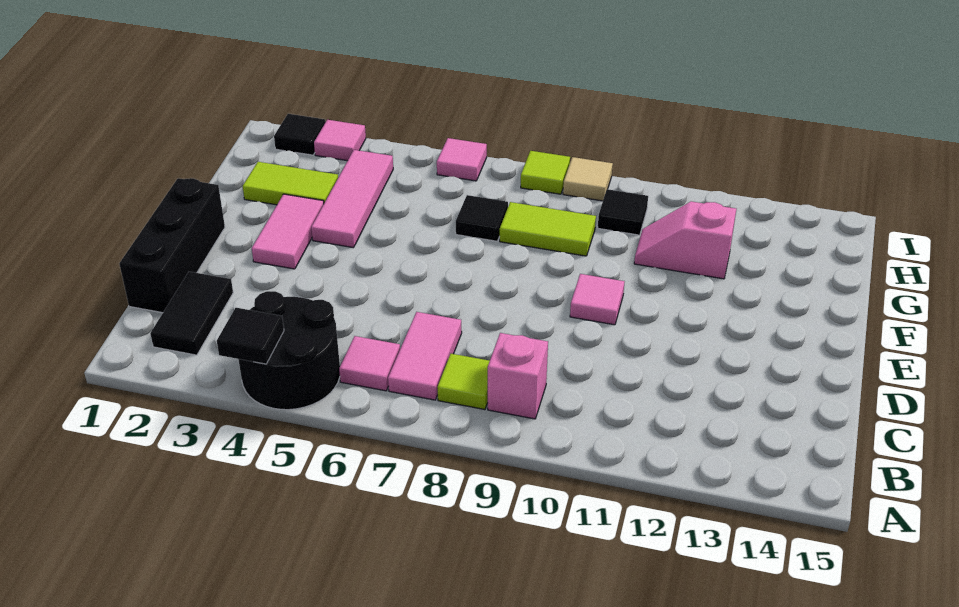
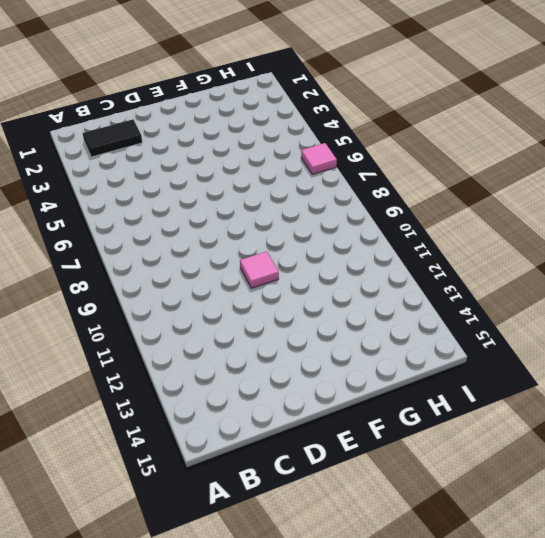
none -> black 2x2 round brick [238,291,340,410]
none -> pink 1x1 tile [339,336,400,391]
none -> pink 1x2 tile [388,312,462,400]

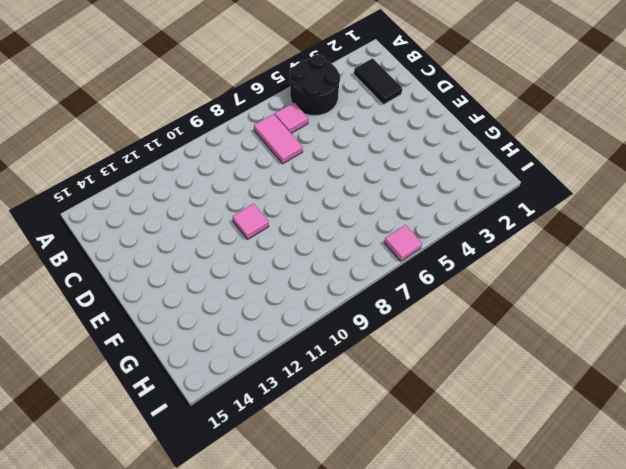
none -> lime 1x1 tile [438,354,490,409]
none -> pink 1x1 brick [488,333,548,419]
none -> black 1x3 brick [119,178,225,313]

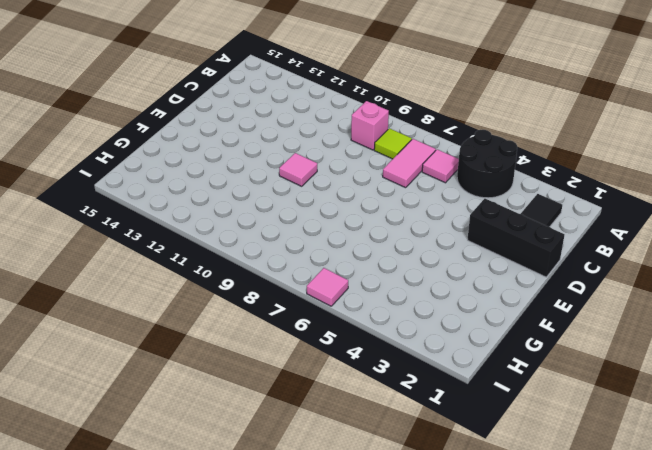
black 1x3 brick [467,199,565,277] -> black 1x3 brick turned to [119,178,225,313]
none -> pink 1x2 tile [252,194,324,269]
none -> pink 1x3 tile [311,150,393,248]
none -> lime 1x2 tile [243,162,338,205]

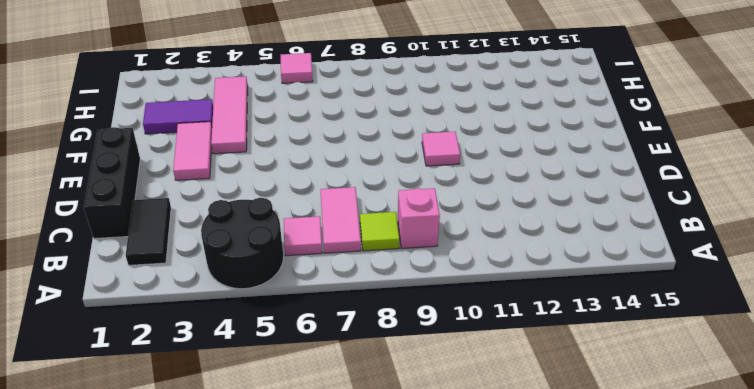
purple 1x2 tile [143,99,213,134] -> lime 1x2 tile [243,162,338,205]
none -> black 1x1 tile [456,195,508,241]
none -> lime 1x2 tile [500,202,596,256]
none -> pink 1x2 slope [634,201,736,279]

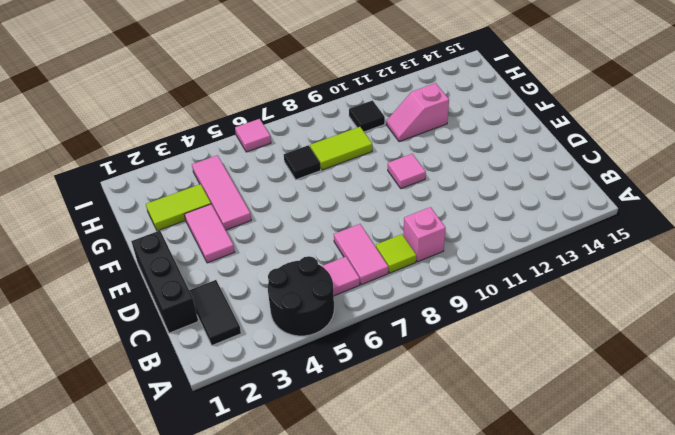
none -> black 1x1 tile [274,114,325,155]
none -> pink 1x1 tile [314,120,366,161]
none -> lime 1x1 tile [521,151,570,194]

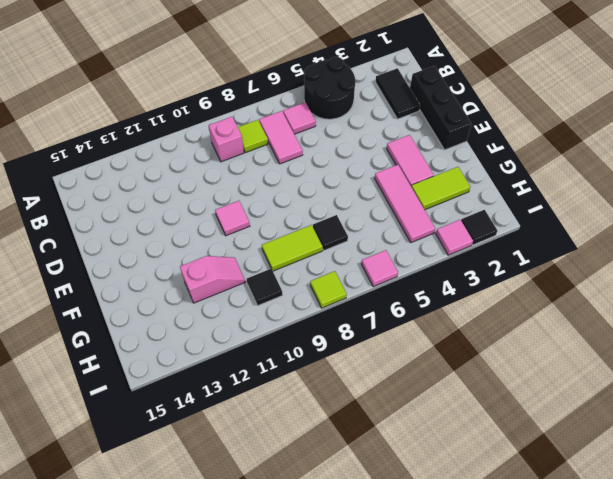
none -> tan 1x1 tile [563,157,613,201]
none -> black 1x1 tile [217,308,284,364]

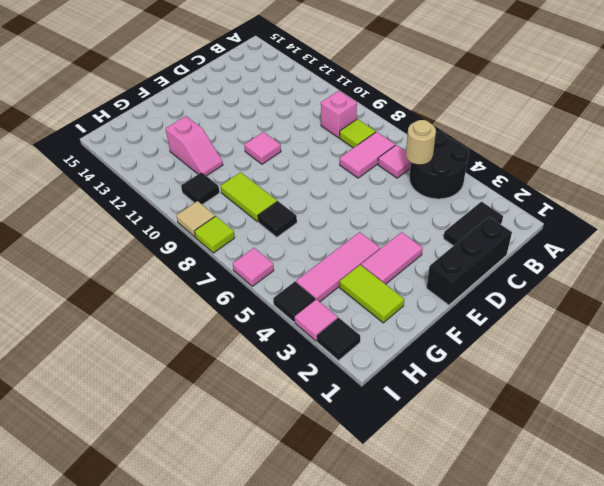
tan 1x1 round brick [406,120,436,165] -> none
black 1x1 tile [273,282,315,322] -> black 1x1 tile moved to [217,308,284,364]

